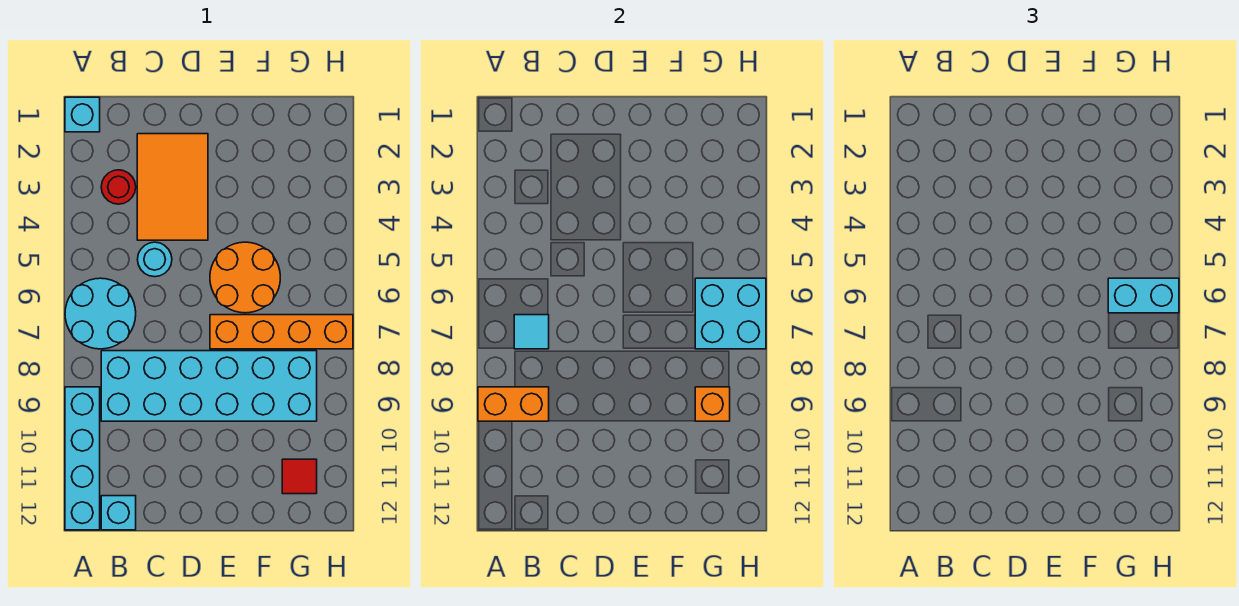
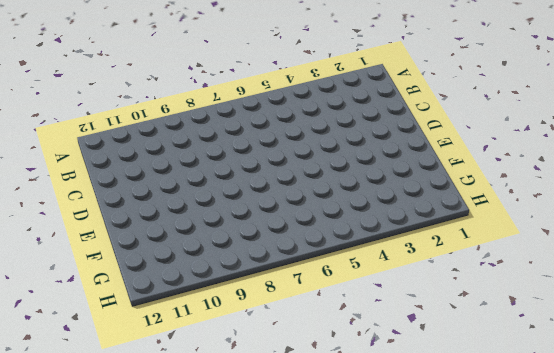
none -> cyan 1x1 brick [65,97,100,132]
none -> cyan 2x2 round brick [65,278,136,349]
none -> cyan 1x4 brick [65,387,100,530]

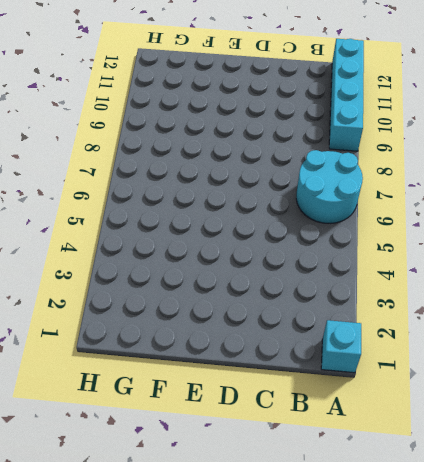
none -> red 1x1 round brick [101,170,136,204]
none -> cyan 2x6 brick [101,351,317,421]
none -> cyan 1x1 brick [101,496,136,530]

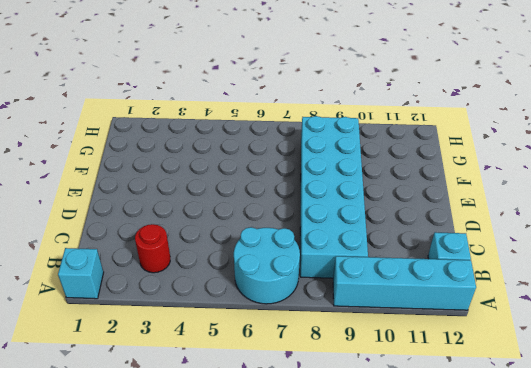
none -> orange 2x3 tile [137,134,208,240]
none -> cyan 1x1 round brick [138,242,172,277]
none -> orange 2x2 round brick [210,242,280,313]

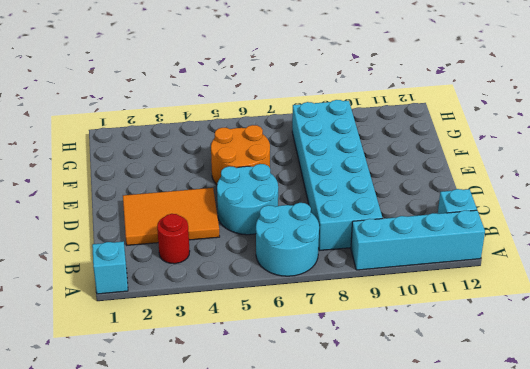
cyan 2x2 round brick [217,164,278,235] -> cyan 1x1 round brick [138,242,172,277]
none -> orange 1x4 brick [210,315,353,349]
none -> red 1x1 tile [282,459,317,494]
none -> orange 1x2 brick [478,387,549,421]

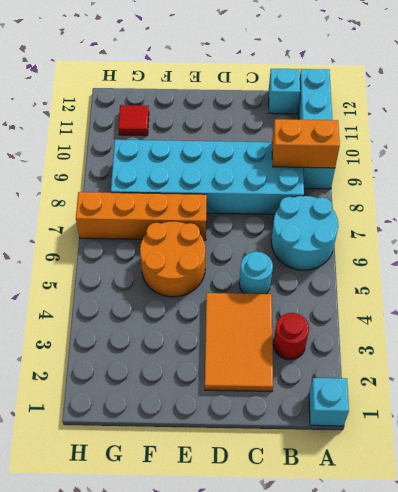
none -> cyan 1x1 tile [514,315,549,349]
none -> cyan 2x2 brick [695,278,766,349]
none -> orange 1x1 brick [695,387,730,421]

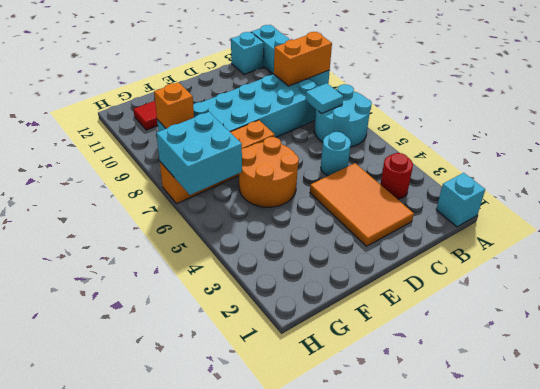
none -> cyan 1x2 brick [1108,278,1179,313]

